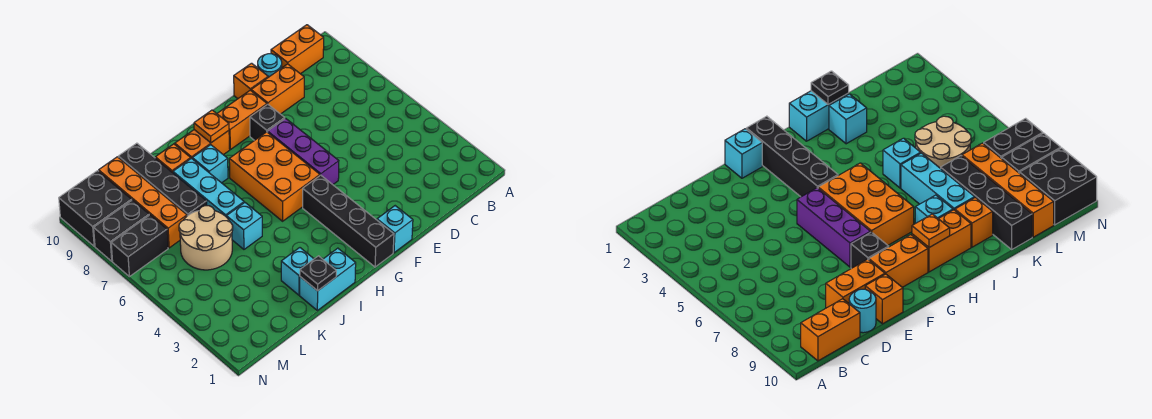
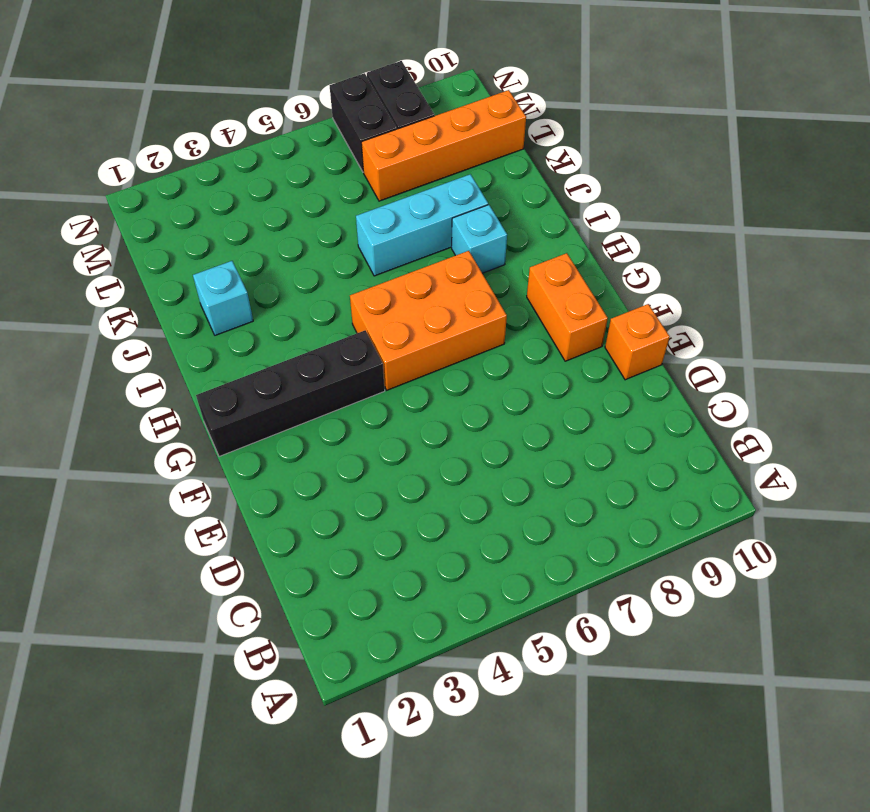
none -> orange 1x2 brick [271,25,324,74]
none -> orange 1x2 brick [251,64,304,114]
none -> cyan 1x1 round brick [258,54,282,77]

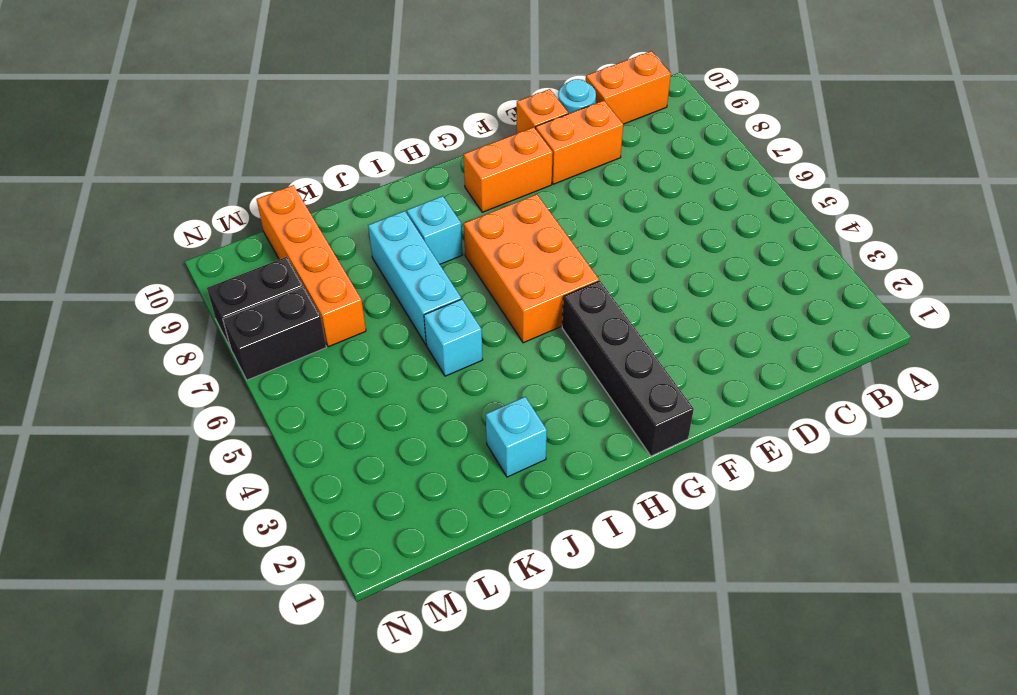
none -> cyan 1x1 brick [377,206,413,253]
none -> purple 1x3 brick [268,118,339,185]
none -> black 1x1 brick [250,104,285,140]

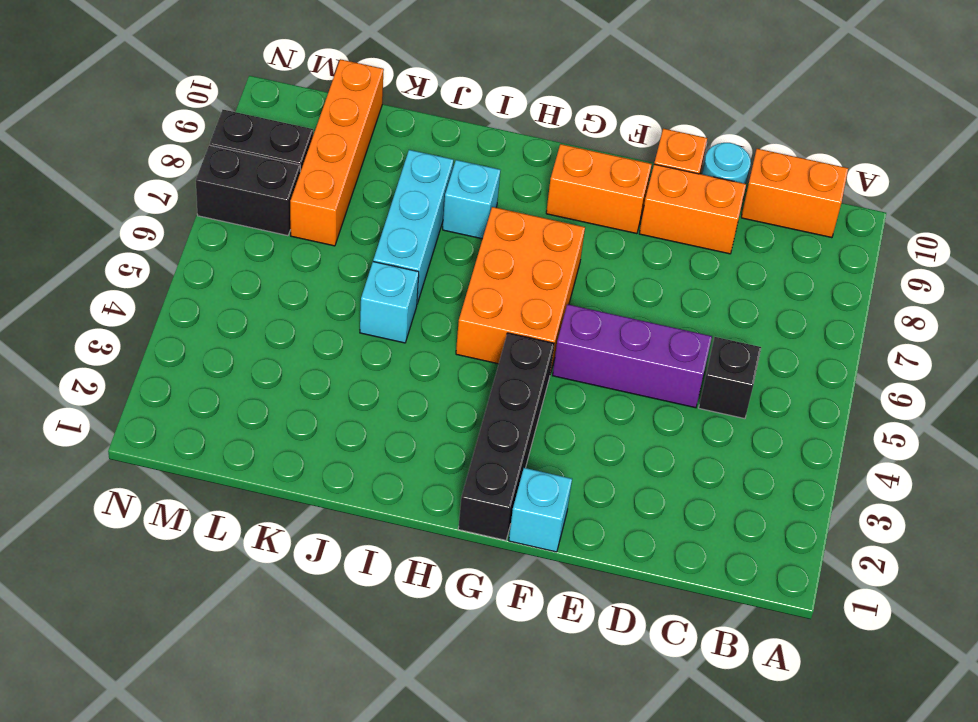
black 1x1 brick [699,337,761,419] -> black 1x1 brick moved to [250,104,285,140]
purple 1x3 brick [553,304,712,408] -> purple 1x3 brick turned to [268,118,339,185]
none -> orange 1x2 brick [175,130,230,158]
none -> cyan 1x2 brick [300,248,356,310]
none -> cyan 1x1 brick [281,248,314,295]

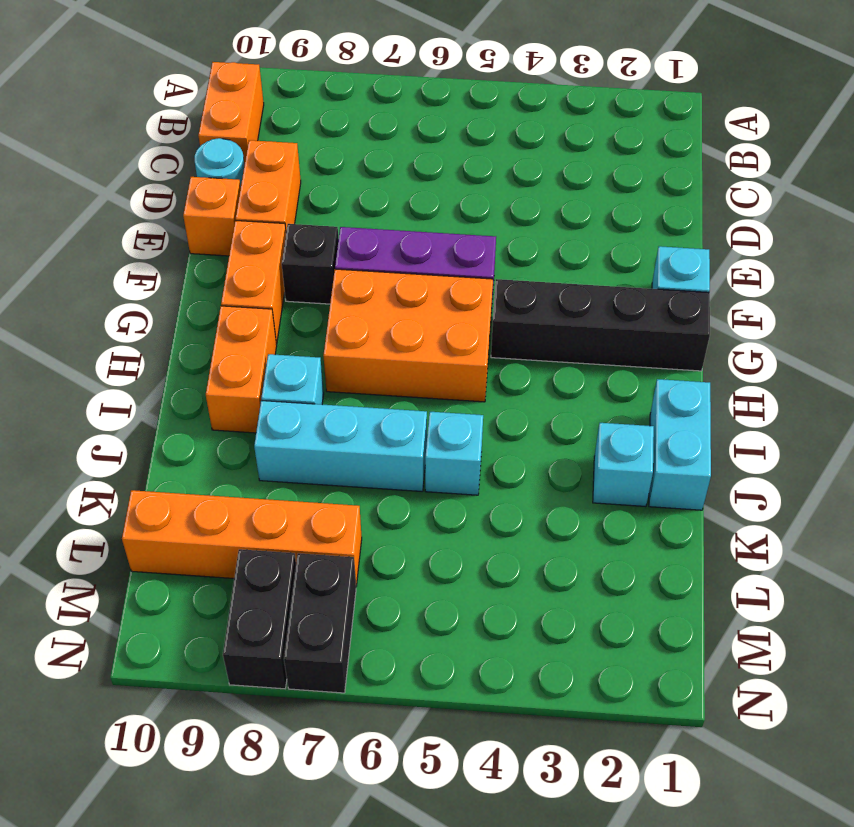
none -> orange 1x1 brick [155,144,191,172]
none -> tan 2x2 round brick [179,206,233,270]
none -> black 1x4 brick [118,143,207,216]

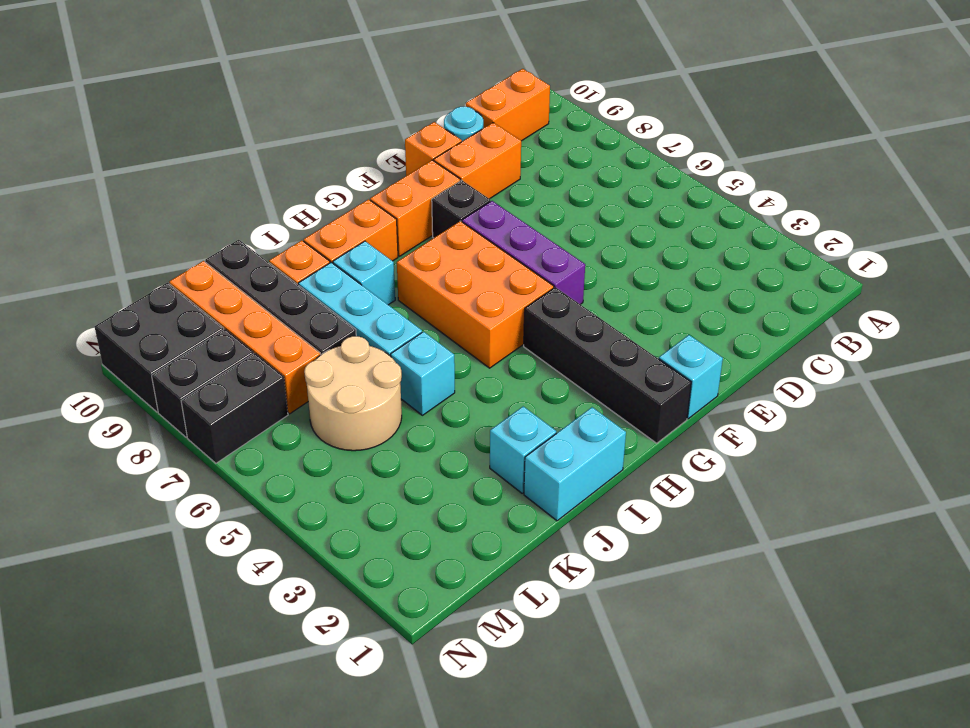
none -> orange 1x1 plate [194,110,229,143]
none -> black 1x1 plate [300,256,336,291]

